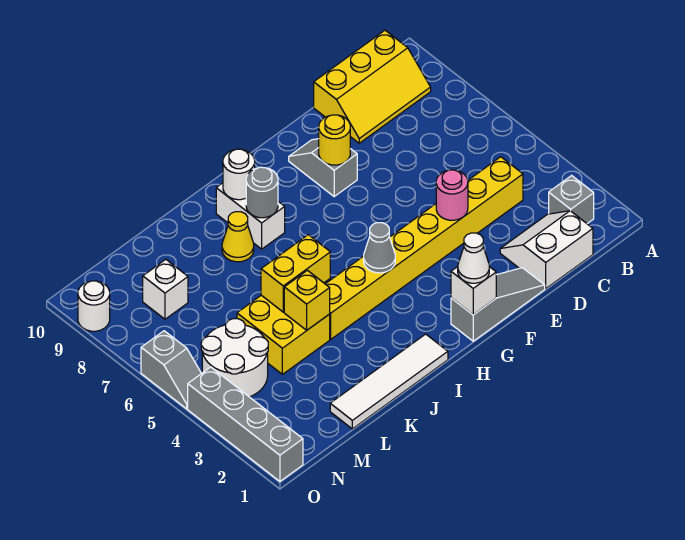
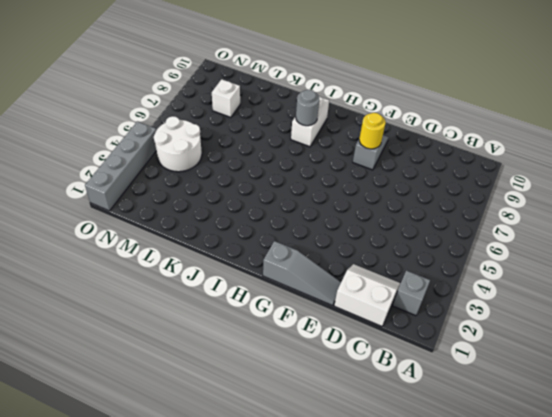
none -> yellow 2x3 slope [314,30,431,143]
none -> yellow 1x8 brick [326,157,523,339]
none -> white 1x4 tile [330,334,448,429]

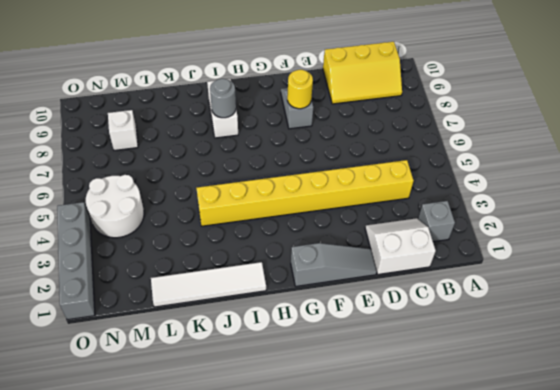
none -> yellow 1x1 cone [222,212,254,262]
none -> yellow 2x2 brick [237,295,330,374]
none -> grey 1x2 slope [141,331,202,409]

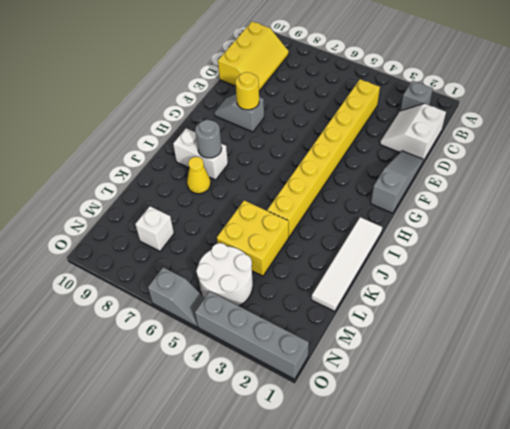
none -> white 1x1 round brick [78,281,110,331]
none -> pink 1x1 round brick [436,170,468,220]
none -> white 1x1 brick [451,267,496,315]

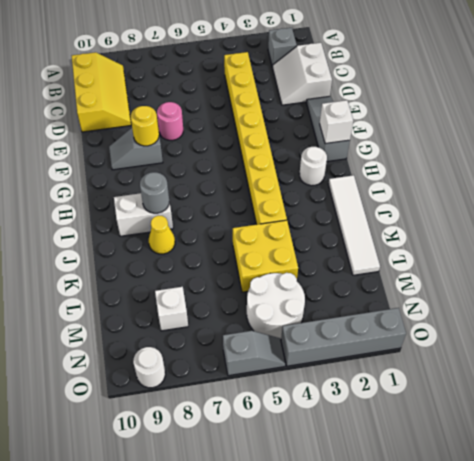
pink 1x1 round brick [157,102,183,140] -> pink 1x1 round brick moved to [436,170,468,220]
white 1x1 round brick [299,147,327,186] -> white 1x1 round brick moved to [223,149,255,200]
none -> grey 1x1 cone [364,223,395,273]
none -> yellow 1x2 brick [261,235,330,312]
none -> yellow 1x1 brick [284,270,330,330]

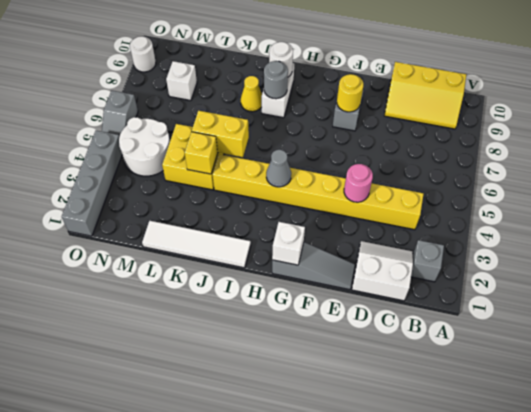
none -> white 1x1 cone [458,233,489,283]

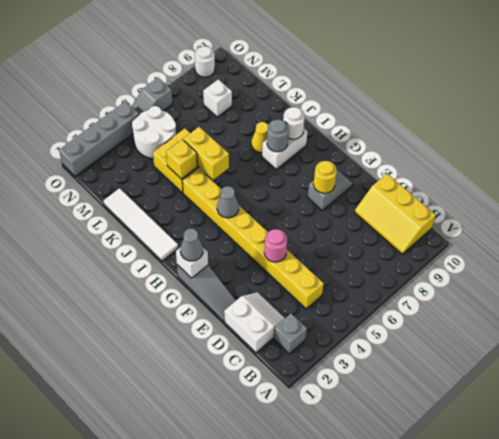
grey 1x1 cone [180,229,203,261] -> white 1x1 cone [458,233,489,283]

